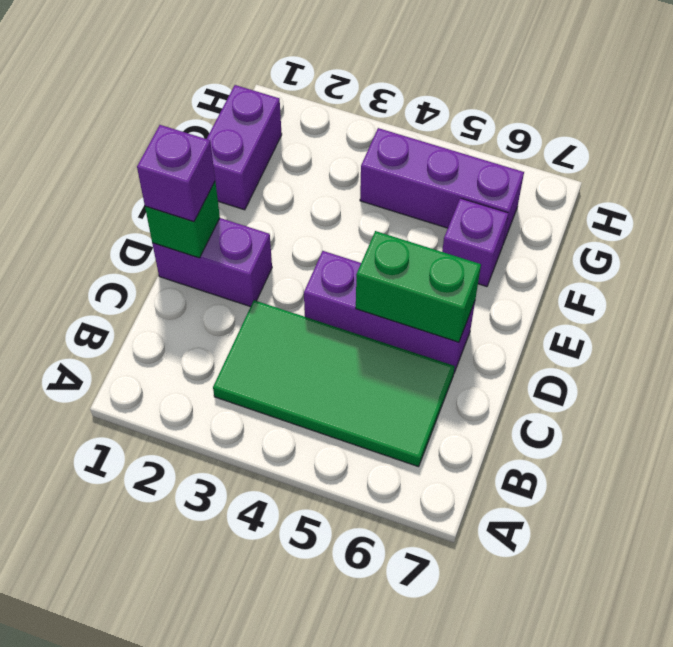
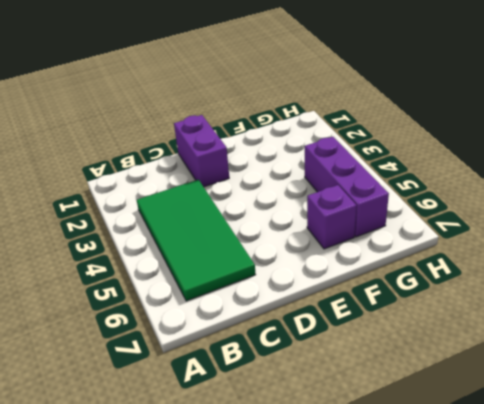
none -> purple 1x3 brick [304,251,475,373]
none -> purple 1x2 brick [207,85,282,210]

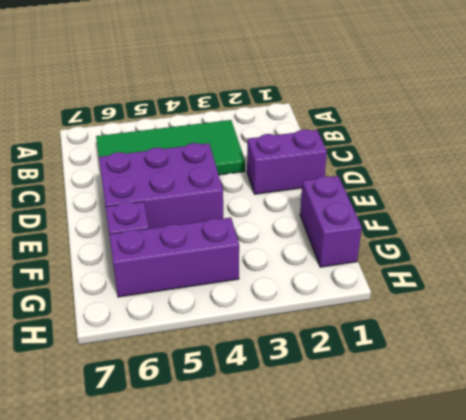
purple 2x3 brick [99,143,223,229] -> purple 1x3 brick [304,251,475,373]
none -> green 1x1 brick [145,182,220,258]
none -> green 1x2 brick [356,231,481,342]

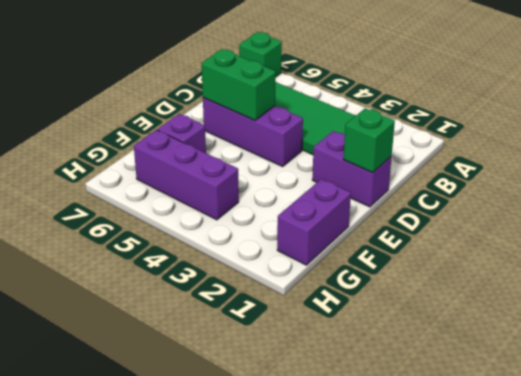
green 1x1 brick [239,32,282,77] -> none
none -> purple 1x1 brick [137,125,215,222]

